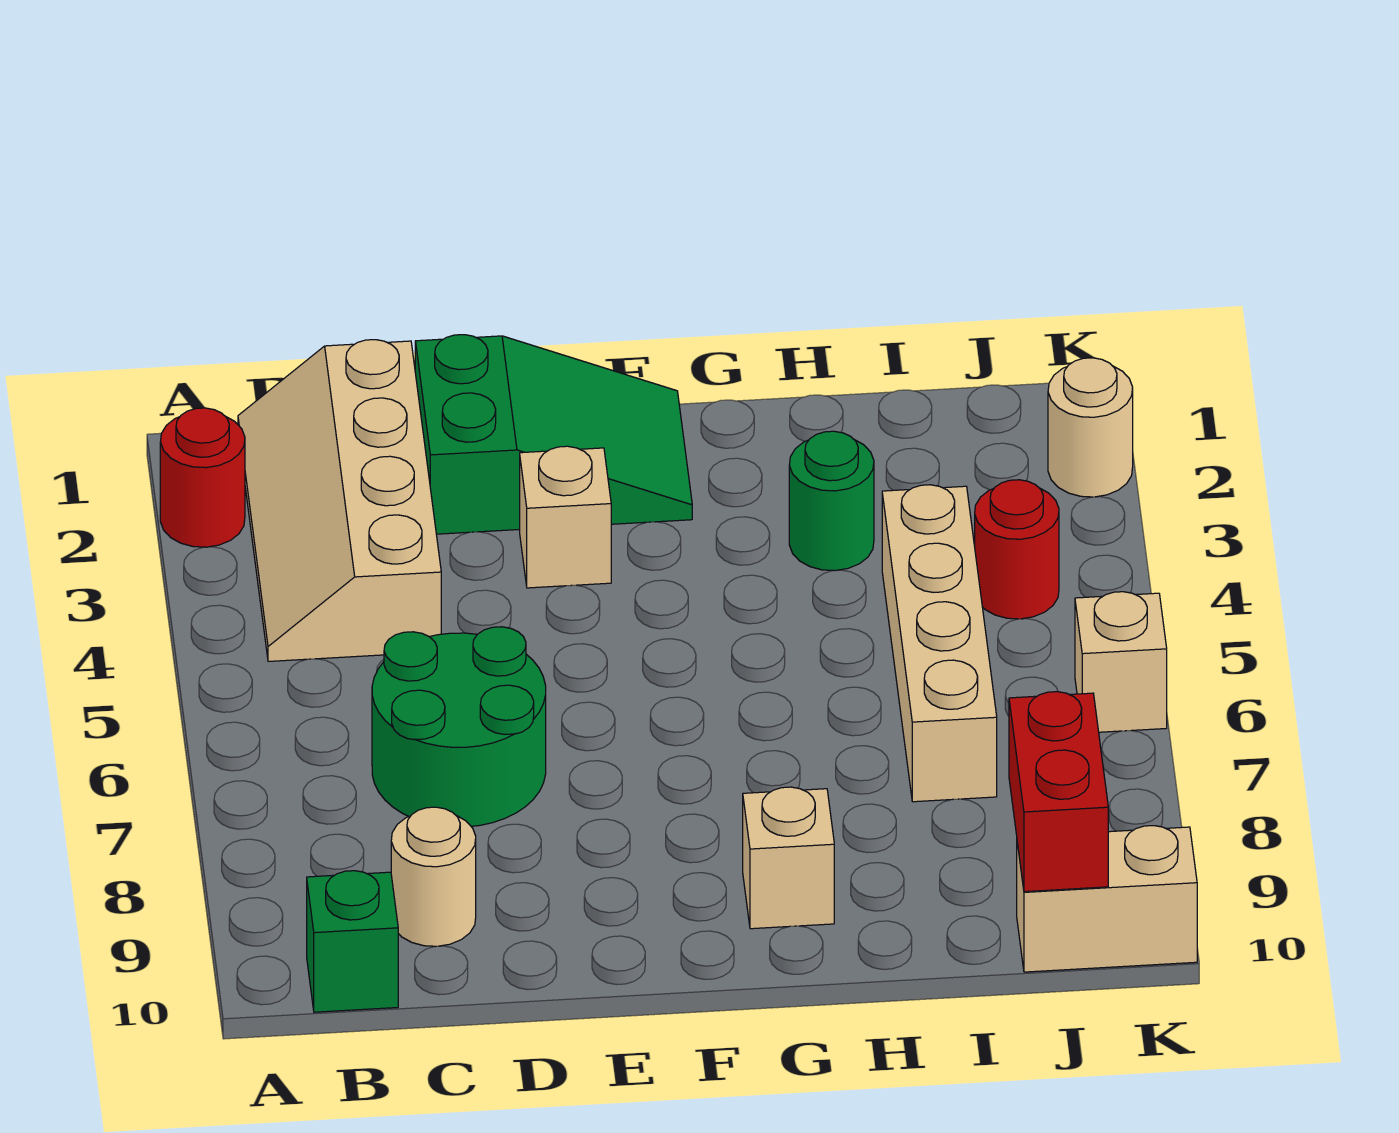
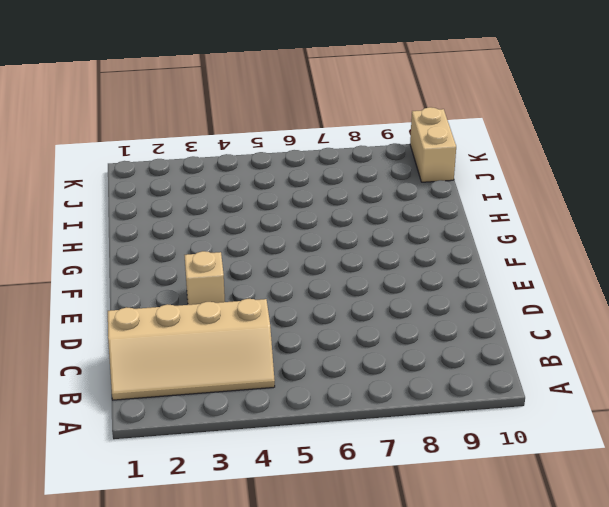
none -> red 1x1 round brick [160,408,245,547]
none -> green 1x1 brick [307,871,398,1012]
none -> green 2x2 round brick [372,627,546,826]

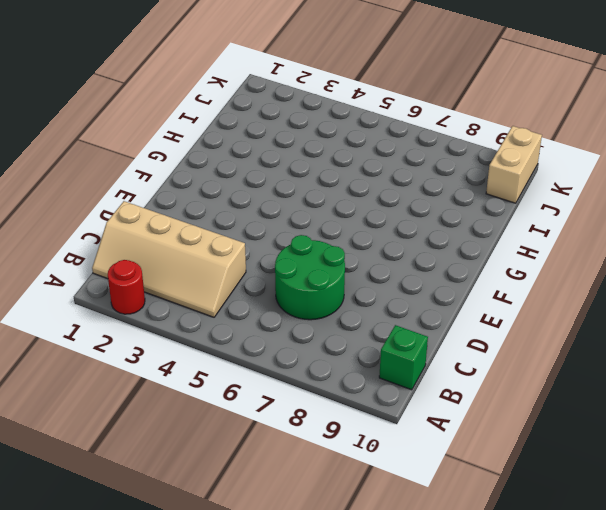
none -> tan 1x1 round brick [391,807,476,946]
none -> green 2x3 slope [415,335,692,534]
none -> tan 1x1 brick [520,446,611,588]

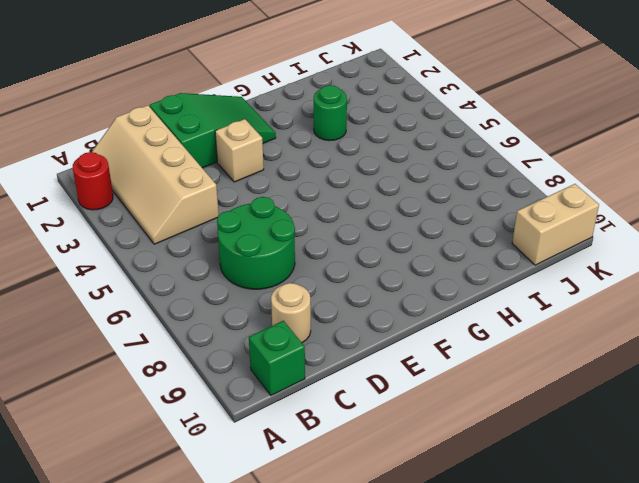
none -> tan 1x1 brick [743,787,834,929]
none -> tan 1x4 brick [882,485,997,802]
none -> red 1x1 round brick [975,480,1059,619]

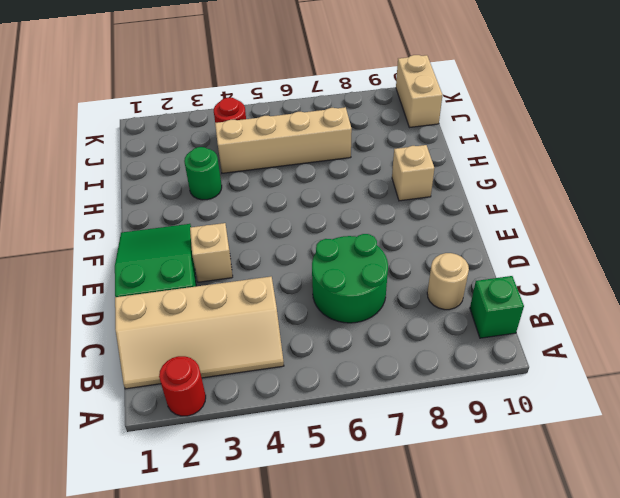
none -> tan 1x1 round brick [1048,358,1133,497]
none -> tan 1x1 brick [1075,592,1167,732]
none -> red 1x2 brick [1009,692,1108,892]

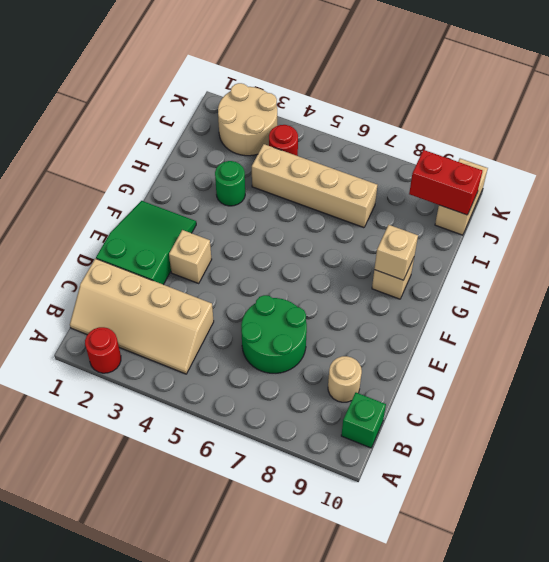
tan 1x1 brick [374,225,418,280] -> tan 1x1 brick moved to [1075,592,1167,732]
tan 2x2 round brick [218,83,277,156] -> tan 1x1 round brick [1048,358,1133,497]

